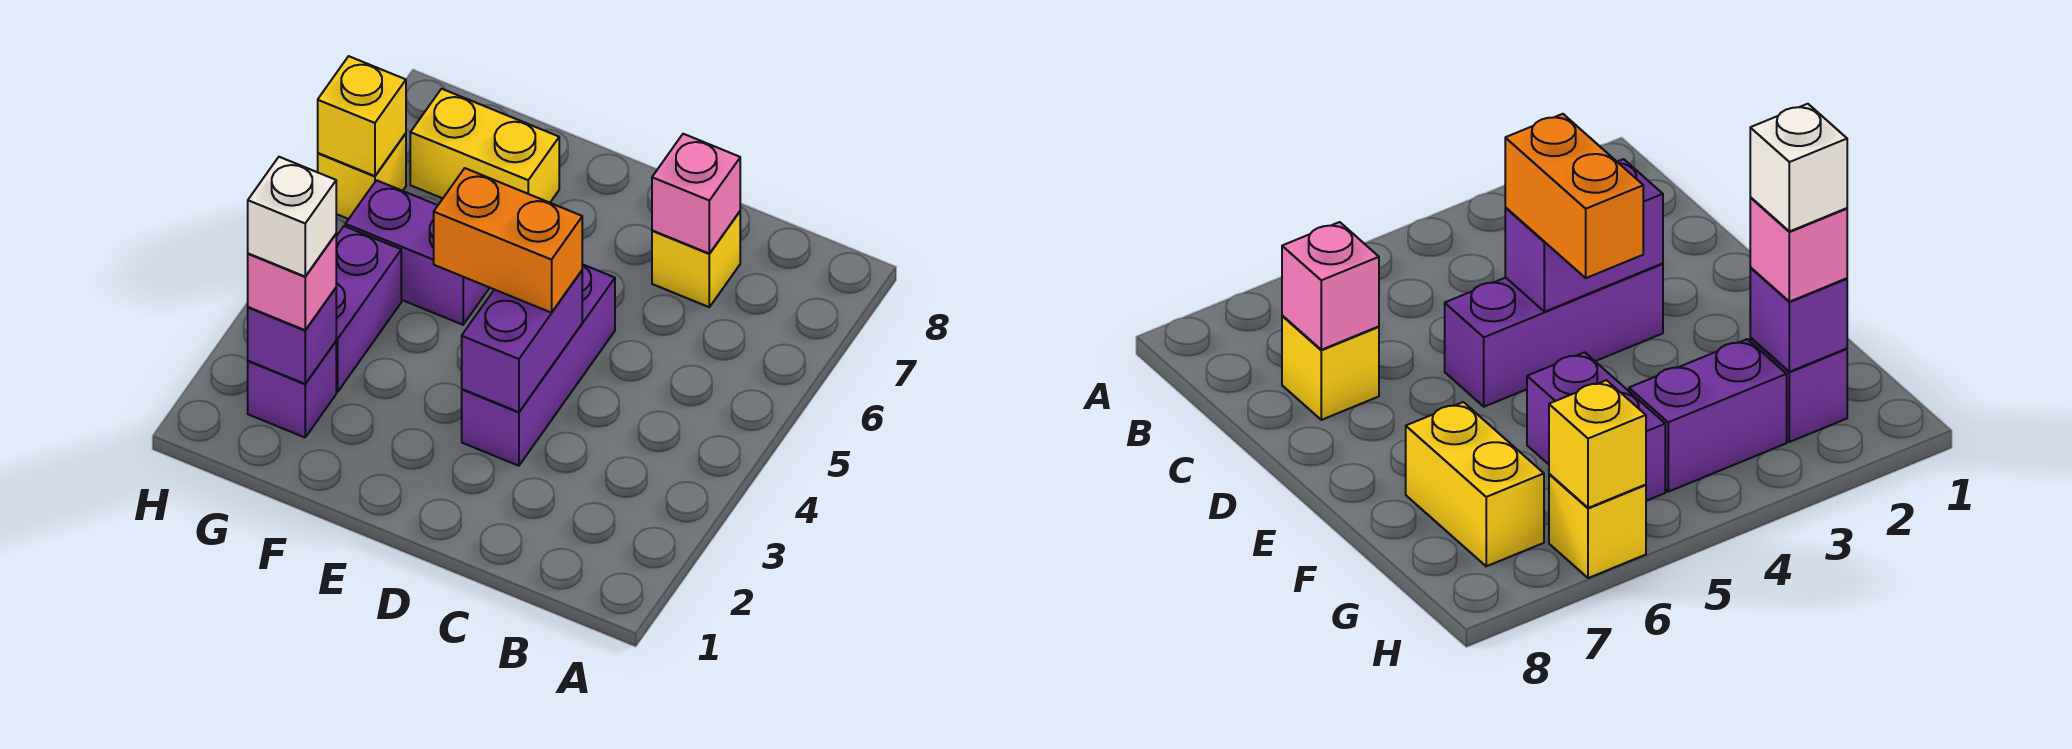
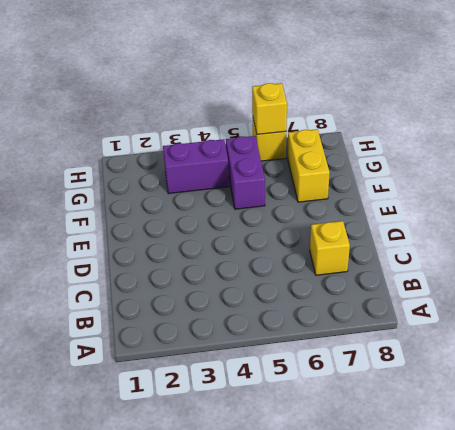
none -> purple 1x3 brick [462,264,615,466]
none -> purple 1x1 brick [248,342,336,437]
none -> pink 1x1 brick [652,134,740,254]

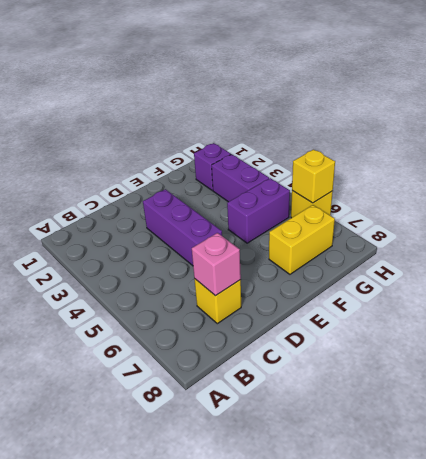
none -> purple 1x2 brick [462,271,582,412]
none -> purple 1x1 brick [248,288,336,384]
none -> orange 1x2 brick [434,168,582,313]

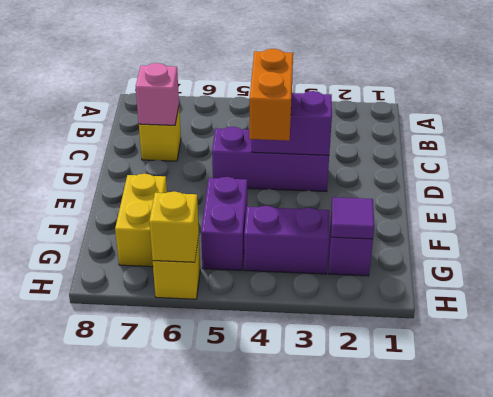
purple 1x1 tile [331,197,374,239] -> purple 1x1 brick [248,288,336,384]
none -> pink 1x1 brick [248,234,336,330]
none -> white 1x1 brick [248,157,336,276]

